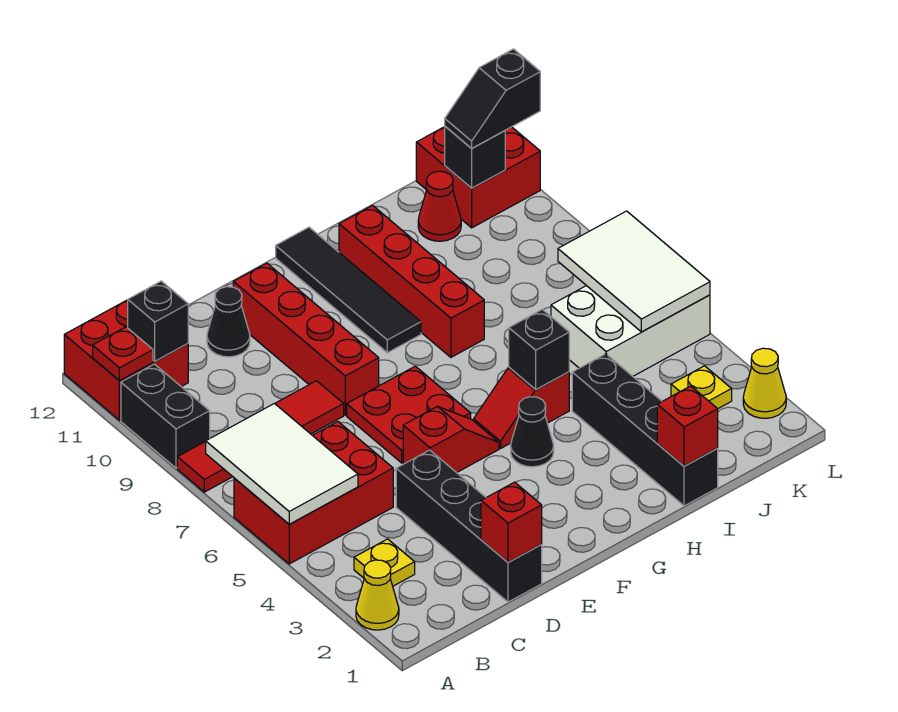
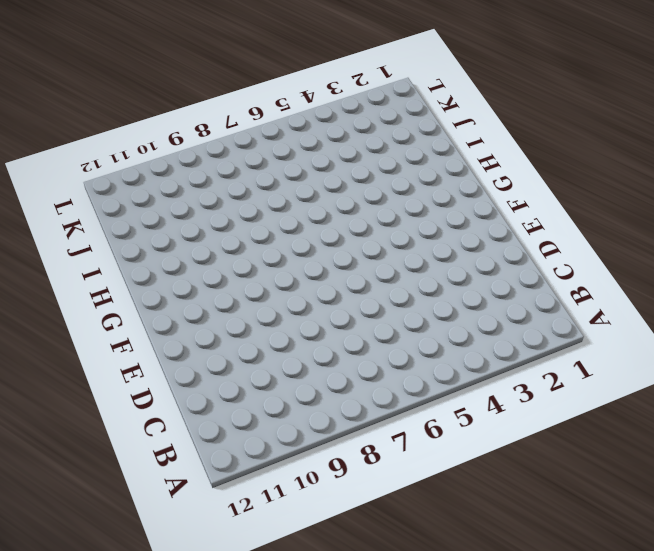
none -> yellow 1x1 cone [356,560,399,630]
none -> red 2x3 brick [234,422,393,564]
none -> red 1x4 tile [177,381,344,492]
none -> black 1x2 brick [121,364,210,468]

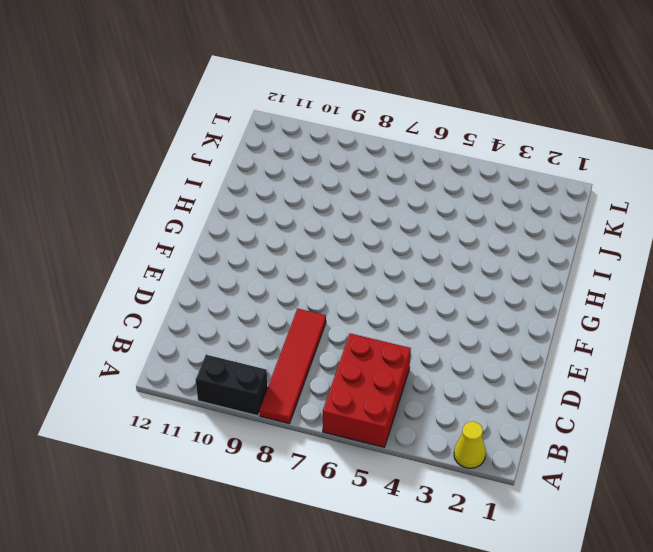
none -> red 2x2 brick [64,300,188,420]
none -> yellow 1x1 plate [354,539,415,586]
none -> black 1x4 brick [396,450,542,602]
none -> black 1x1 cone [207,287,250,357]

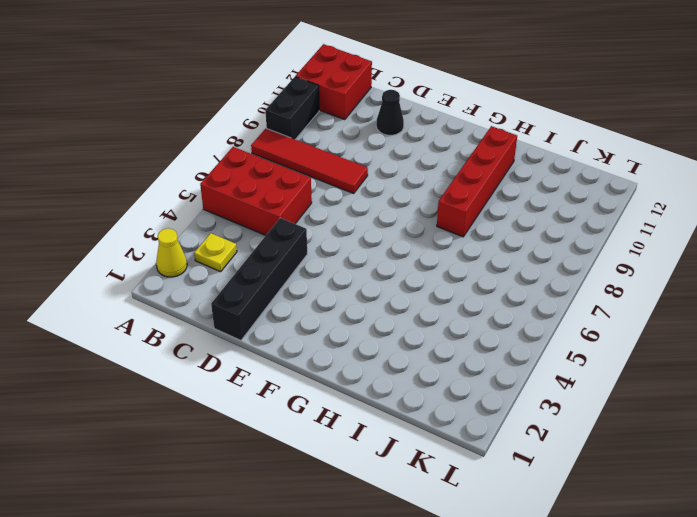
none -> red 1x2 slope [403,406,499,473]
none -> red 2x2 plate [347,366,471,463]
none -> red 1x4 brick [233,263,379,415]
none -> black 1x1 cone [511,397,554,467]

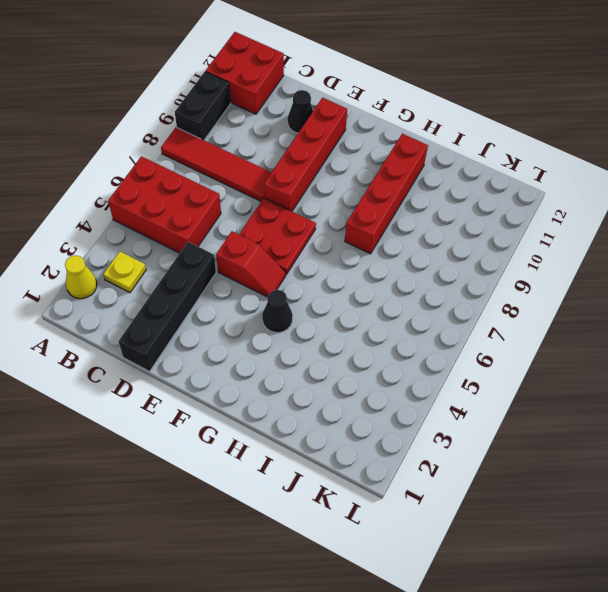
none -> red 1x2 slope [474,368,569,448]
none -> black 1x4 tile [276,227,421,353]
none -> black 1x4 brick [572,354,718,506]
none -> white 2x3 brick [551,286,710,376]

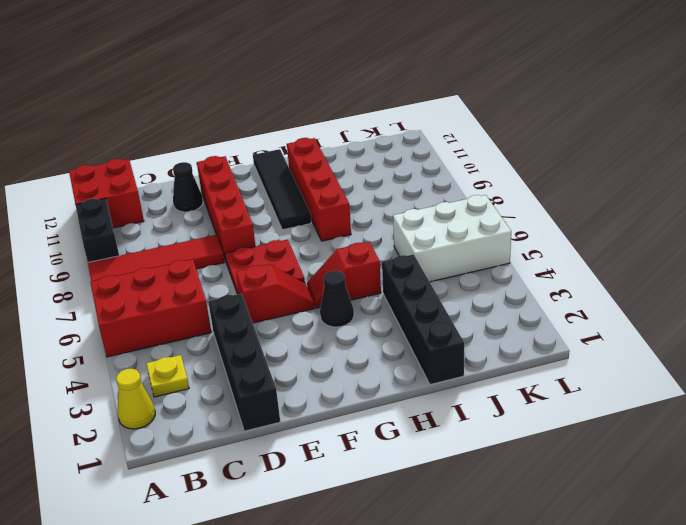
none -> red 1x1 cone [418,171,461,241]
none -> yellow 1x1 plate [671,366,732,409]
none -> red 2x2 brick [416,127,540,228]
none -> yellow 1x1 cone [743,348,786,418]

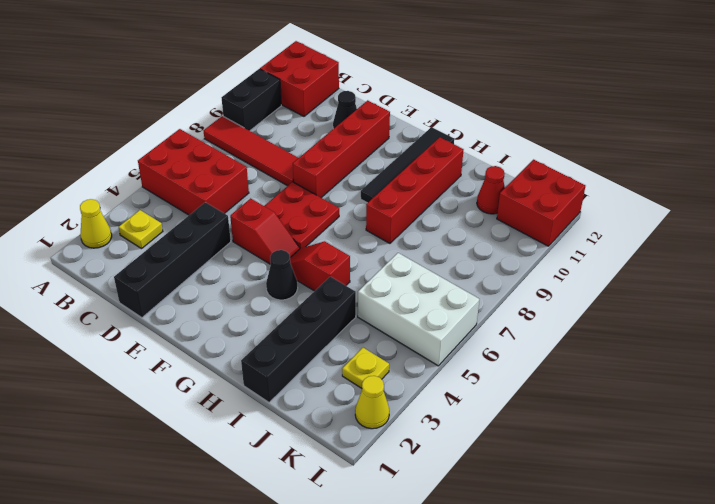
none -> white 2x3 tile [206,403,358,524]
none -> red 1x1 plate [93,327,153,381]
none -> black 1x1 brick [128,281,188,361]
none -> red 1x1 brick [481,482,542,562]

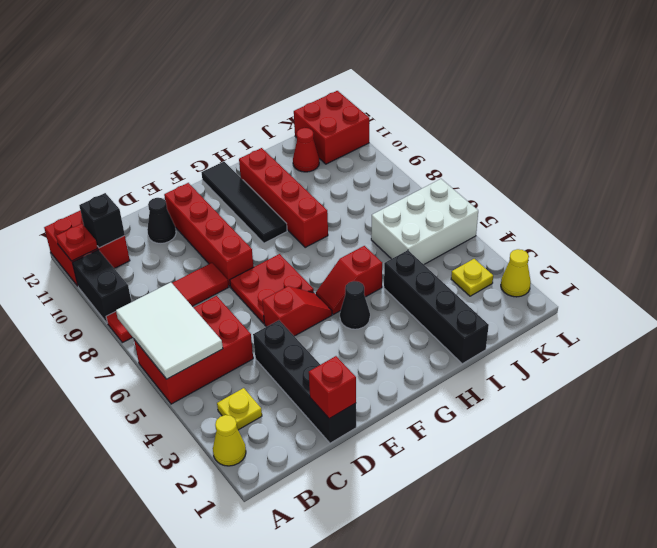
none -> black 1x1 brick [509,309,569,390]
none -> red 1x1 brick [657,386,718,466]
none -> white 2x3 tile [558,211,710,332]
none -> black 1x1 brick [445,126,505,188]

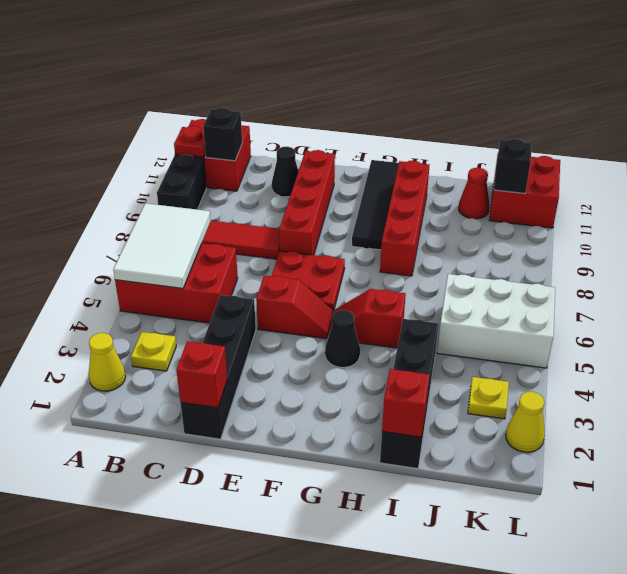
none -> black 1x1 brick [509,309,569,390]
none -> white 2x3 tile [558,211,710,332]
none -> black 1x2 slope [445,49,540,148]

